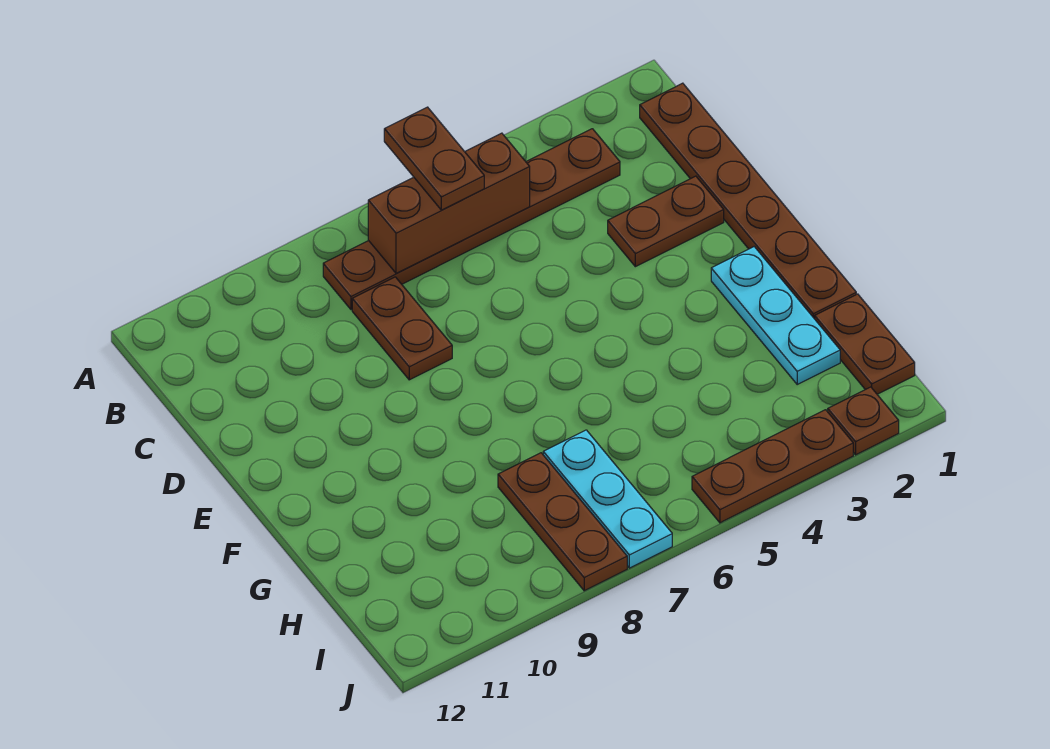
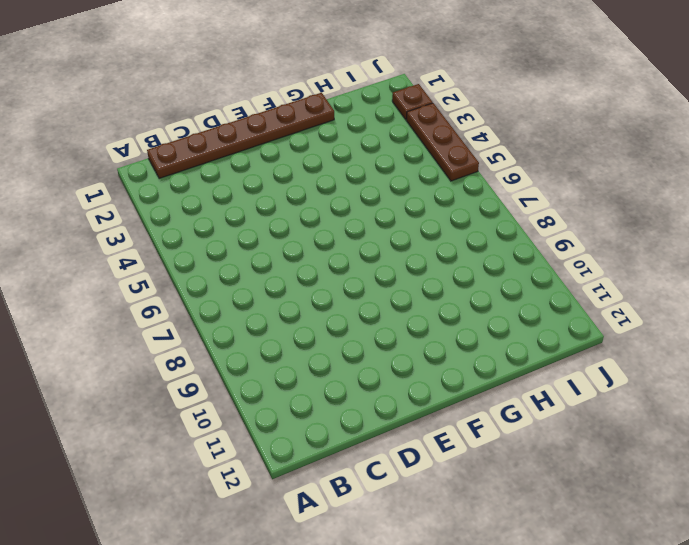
none -> brown 1x6 plate [323,129,620,310]
none -> brown 1x2 plate [352,277,452,380]
none -> brown 1x2 plate [608,176,724,267]

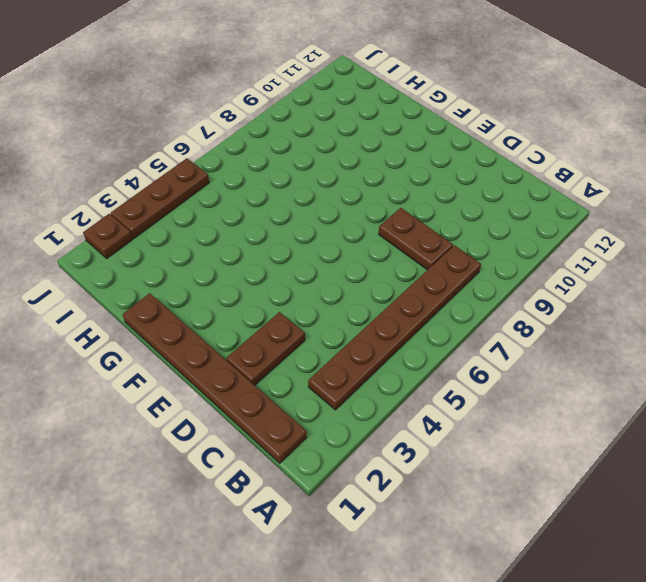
none -> cyan 1x3 plate [711,247,840,384]
none -> brown 1x2 plate [815,294,915,394]
none -> cyan 1x3 plate [543,430,672,568]

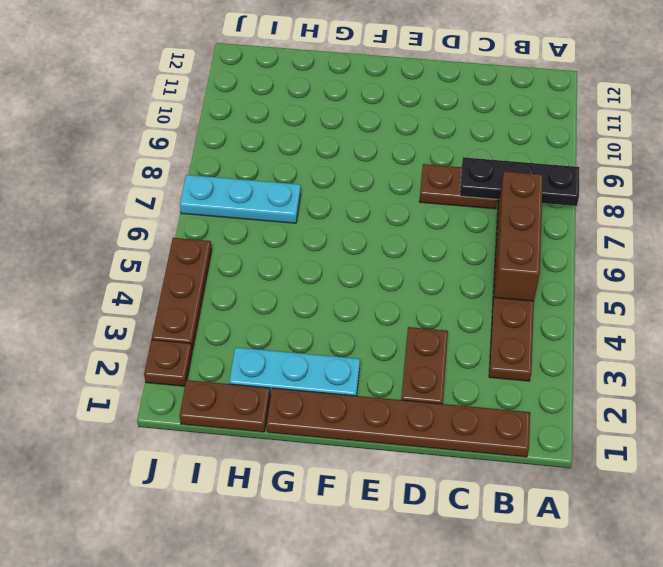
black 1x3 plate [460,157,579,206] -> none
none -> brown 1x3 plate [498,453,627,591]
none -> brown 1x2 plate [384,107,484,210]

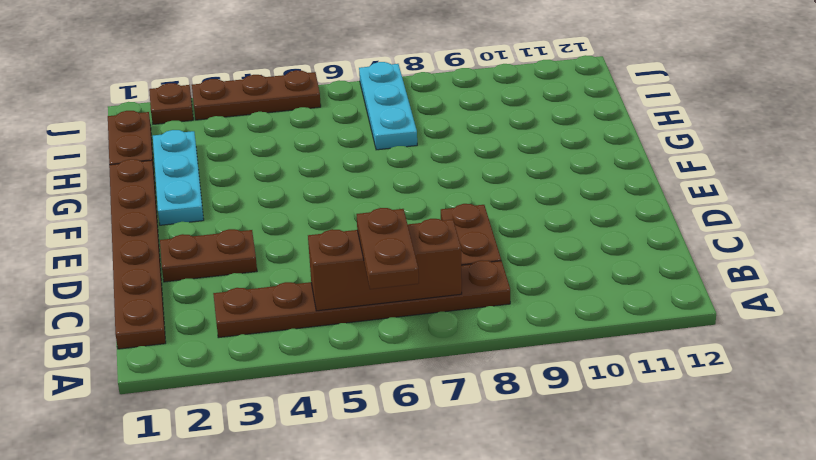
none -> brown 1x3 plate [498,453,627,591]

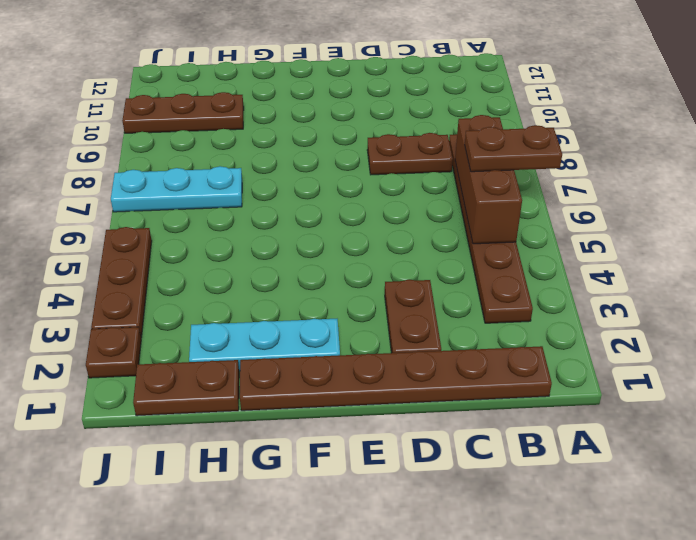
brown 1x3 plate [122,92,244,133] -> brown 1x3 plate moved to [498,453,627,591]

